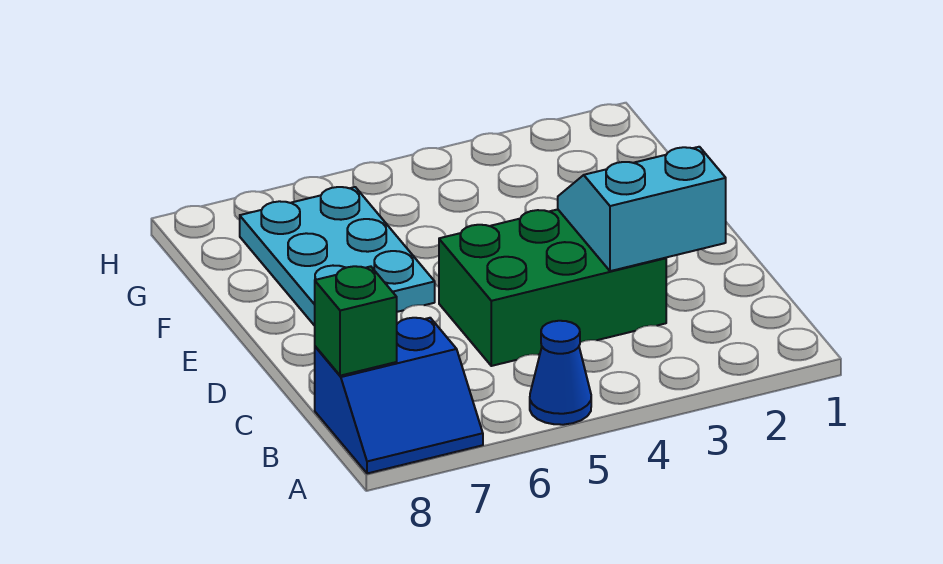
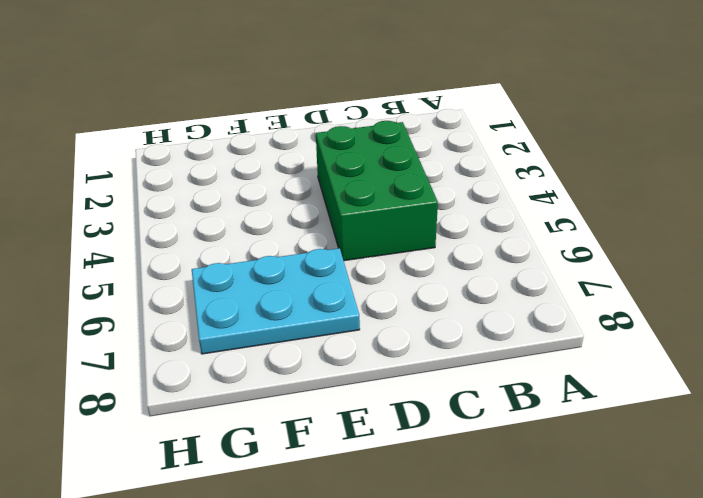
none -> blue 1x1 cone [530,321,591,425]
none -> blue 2x2 slope [315,318,483,473]

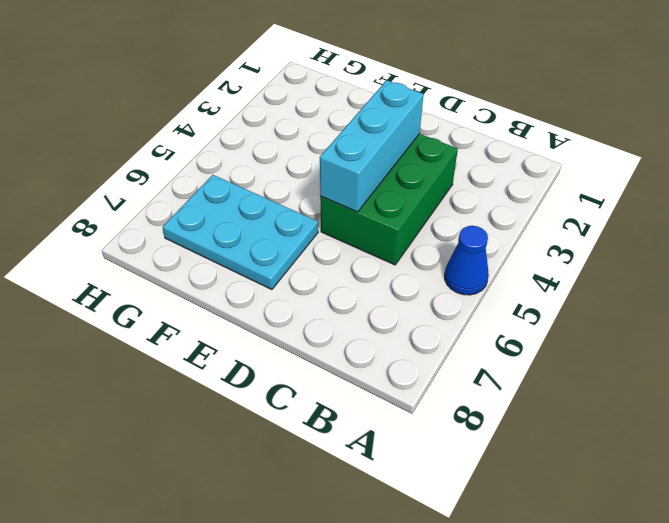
cyan 1x3 brick [320,80,424,212] -> cyan 2x2 slope [558,147,726,271]
none -> blue 2x2 slope [315,318,483,473]
none -> green 1x1 brick [315,266,397,376]

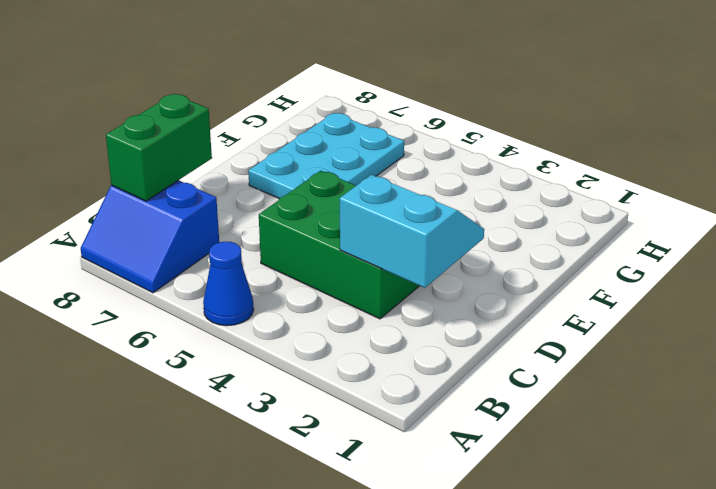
green 1x2 brick [106,94,212,201] -> green 1x1 brick [315,266,397,376]

